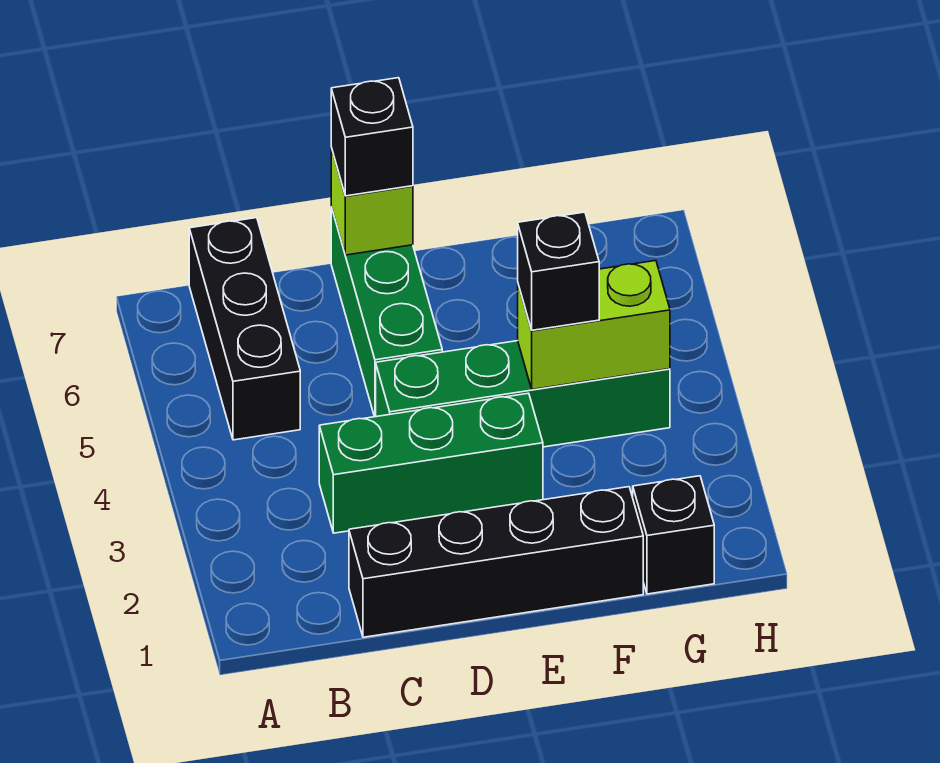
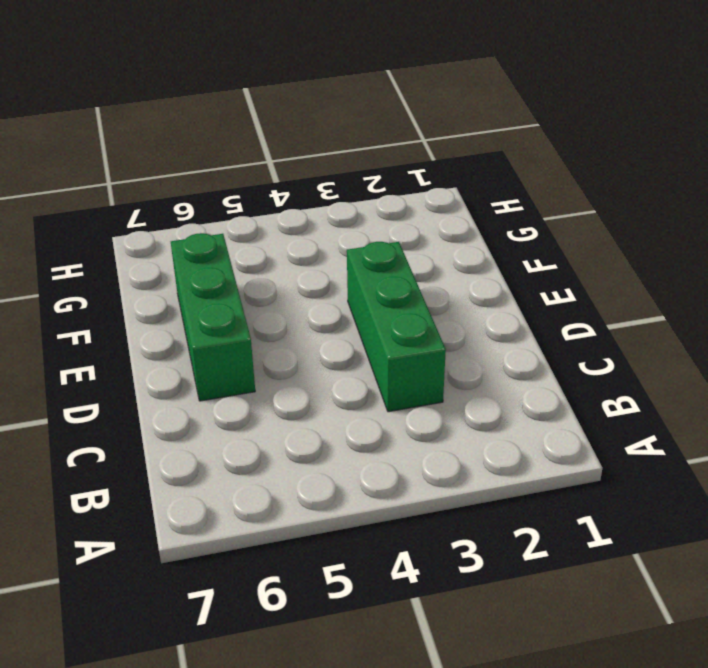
green 1x3 brick [171,233,255,401] -> green 1x3 brick turned to [331,207,442,417]
none -> black 1x3 brick [189,218,300,440]
none -> black 1x4 brick [349,487,643,637]

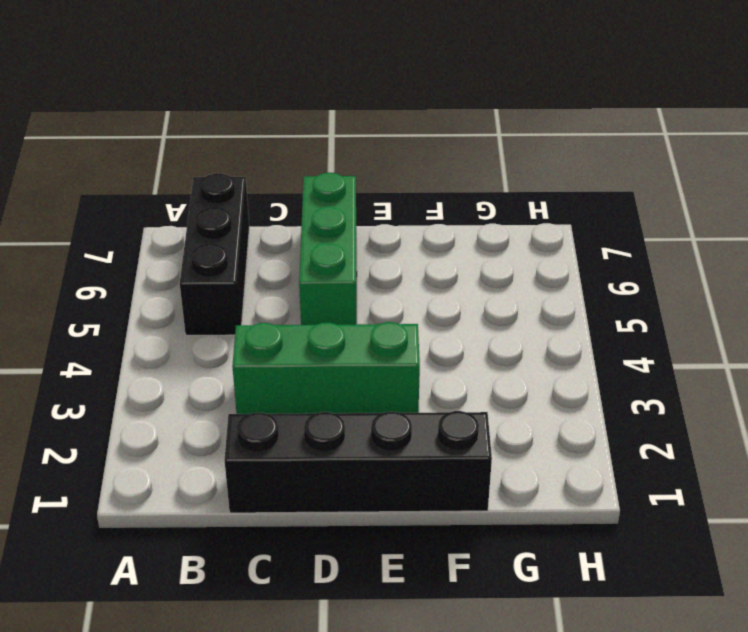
none -> green 1x4 brick [376,341,670,447]
none -> black 1x1 brick [633,476,714,594]

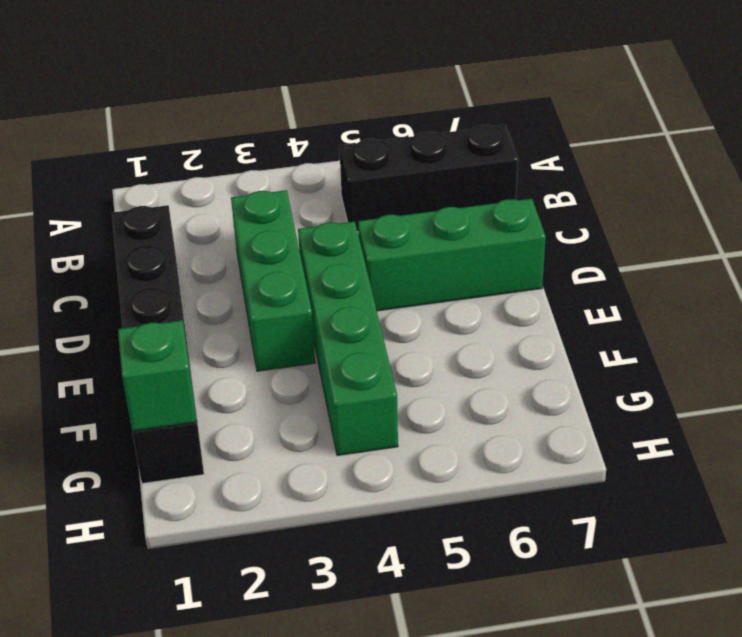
green 1x1 brick [118,320,197,431] -> none
none -> lime 1x1 brick [331,148,413,255]
none -> lime 1x2 brick [518,261,670,390]

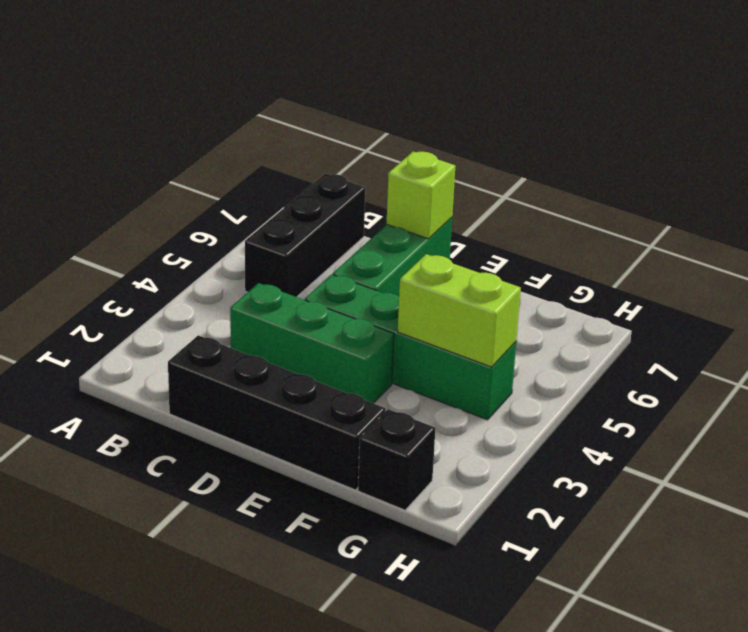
none -> black 1x1 brick [331,78,413,196]
none -> black 1x1 brick [518,212,599,330]

